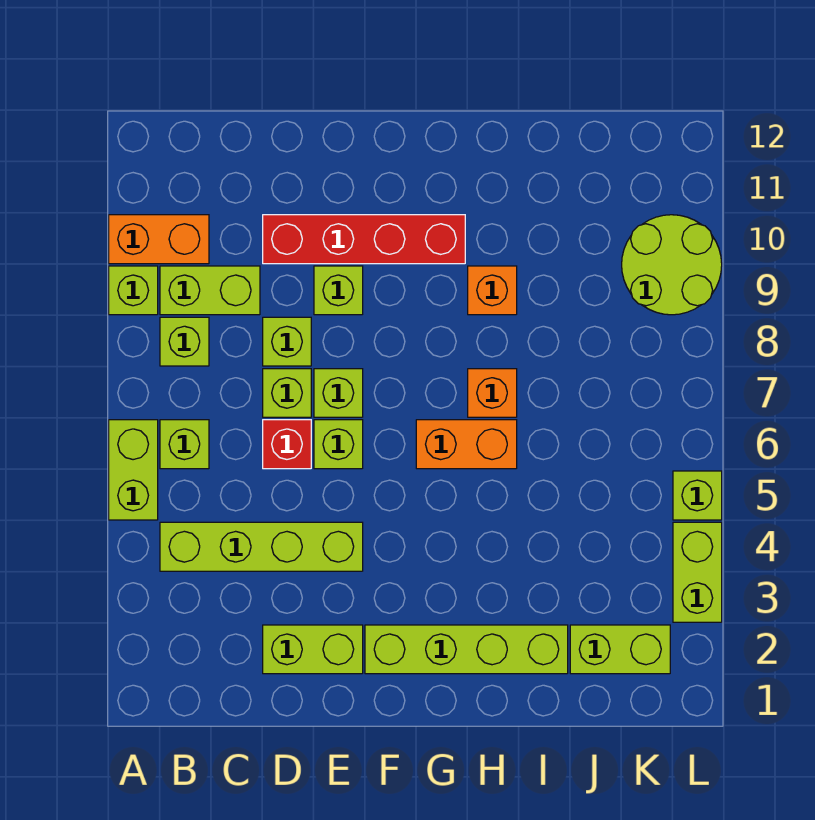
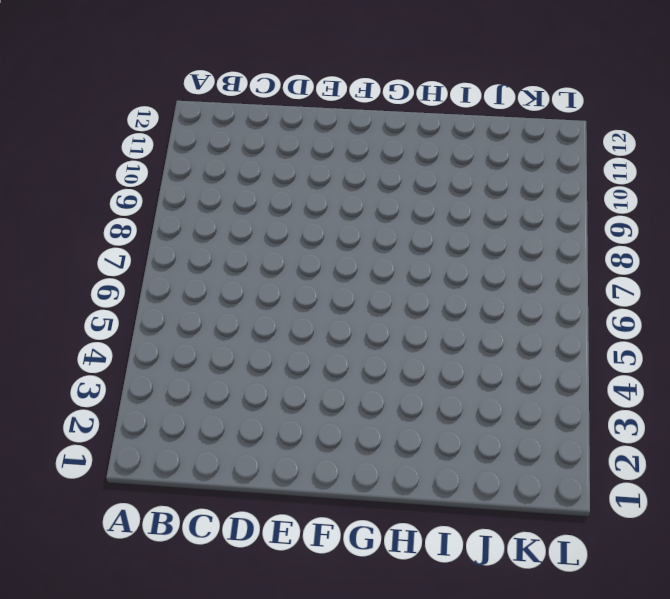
none -> lime 1x2 brick [109,420,158,520]
none -> lime 1x1 brick [109,266,158,315]
none -> orange 1x2 brick [109,215,209,264]

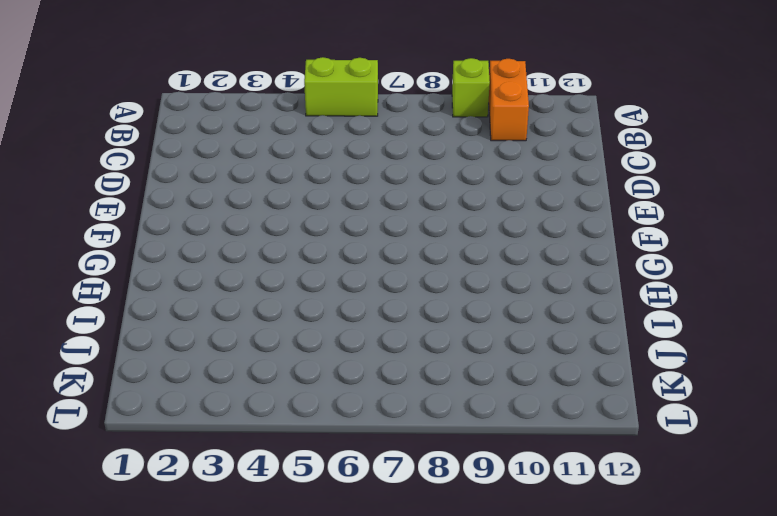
none -> lime 1x4 brick [160,522,363,571]
none -> lime 1x1 brick [160,420,209,469]
none -> lime 1x1 brick [160,317,209,366]

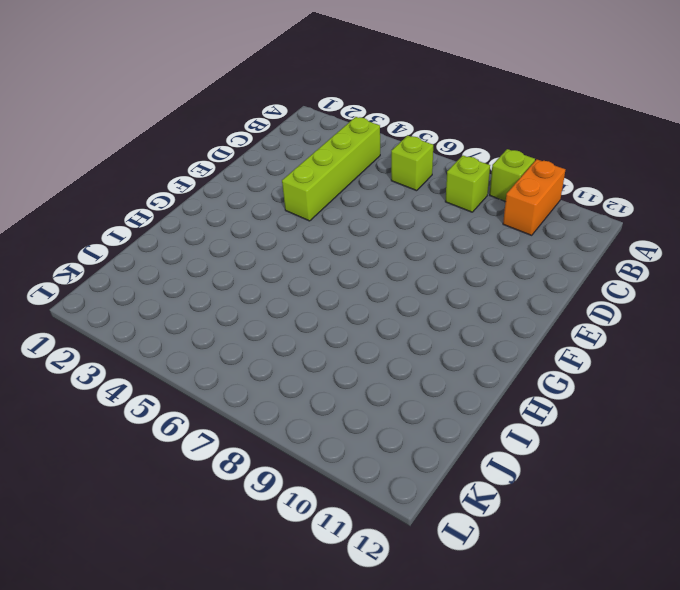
none -> lime 1x2 brick [109,420,158,520]
none -> lime 1x2 brick [160,266,260,315]
none -> lime 1x2 brick [263,625,363,674]

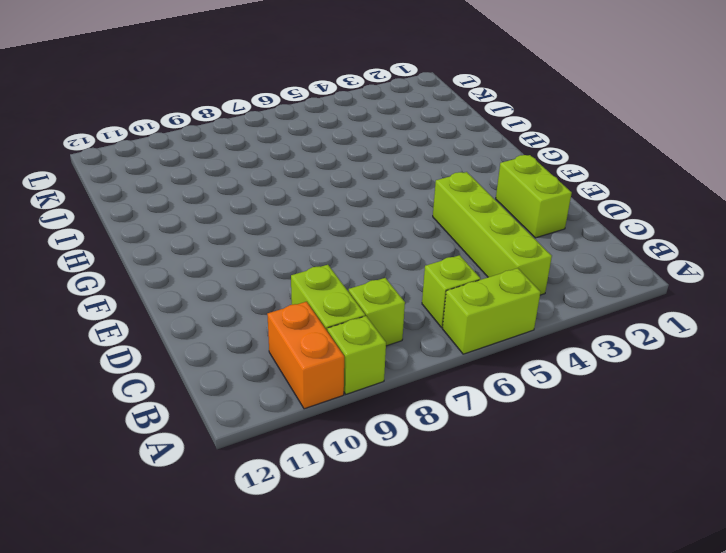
none -> red 1x1 brick [263,420,311,469]
none -> lime 1x1 brick [263,369,311,417]
none -> lime 1x1 brick [263,317,311,366]

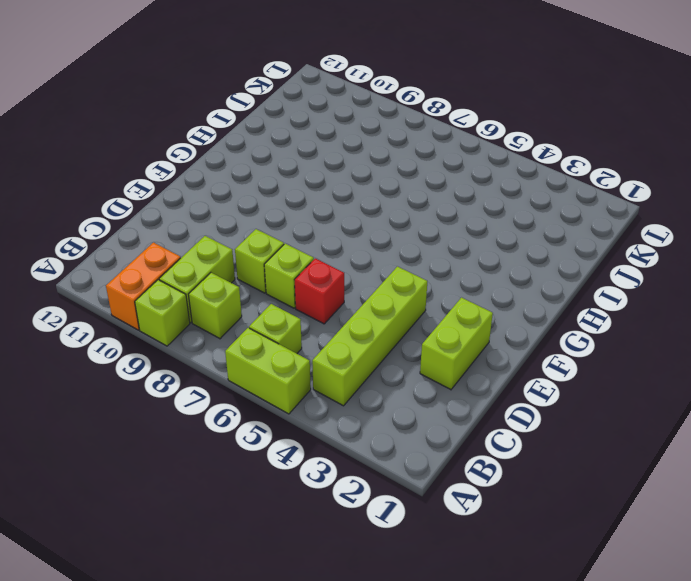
none -> red 1x4 brick [263,215,465,264]
none -> lime 1x1 brick [314,420,363,469]
none -> lime 1x1 brick [314,369,363,417]

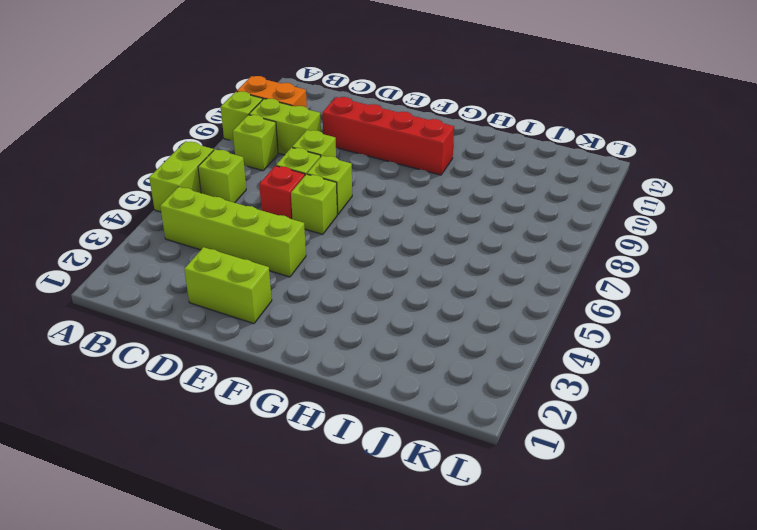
none -> lime 1x1 brick [314,266,363,315]
none -> lime 1x4 brick [365,625,568,674]
none -> orange 1x2 brick [416,420,517,469]

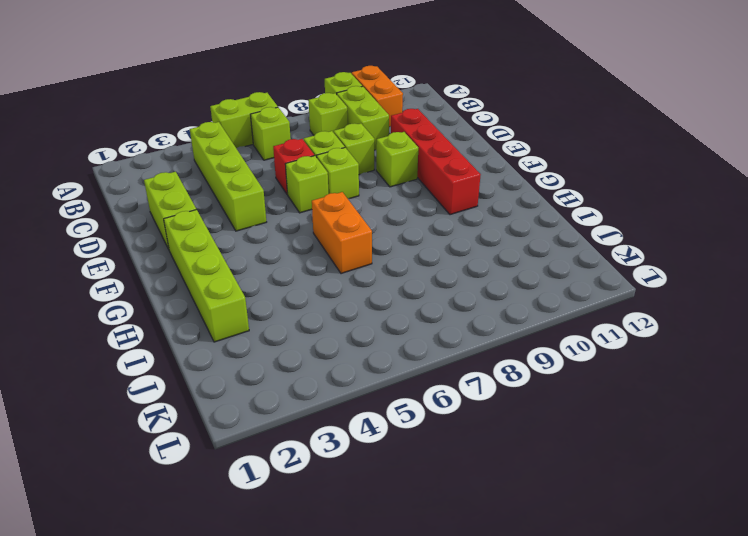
none -> orange 1x1 brick [468,369,517,417]
none -> orange 1x1 brick [468,266,517,315]
none -> lime 1x2 brick [570,625,670,674]

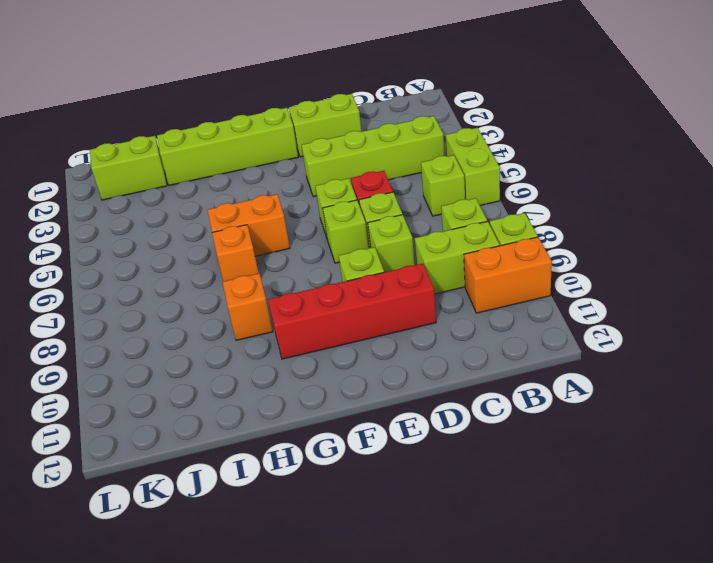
none -> lime 2x2 round brick [622,215,722,315]
none -> lime 1x2 brick [673,522,722,622]
none -> lime 1x1 brick [673,471,722,520]

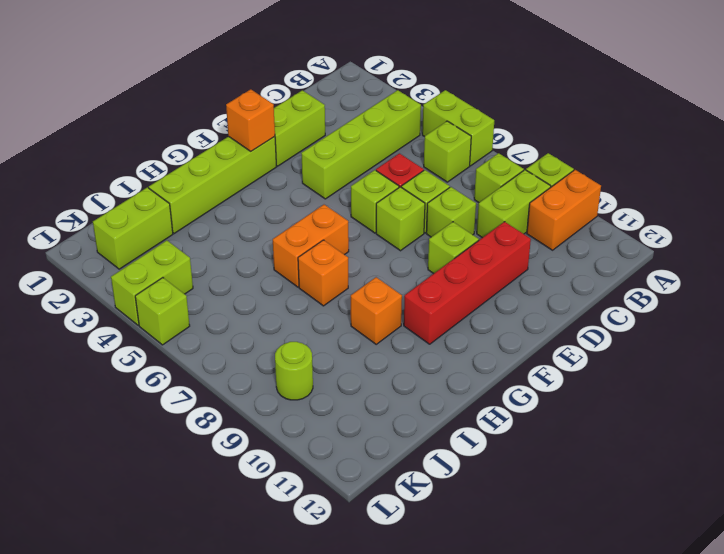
orange 1x1 brick [226,89,275,151] -> none
lime 1x2 brick [111,240,193,325] -> lime 1x2 brick turned to [673,522,722,622]
lime 1x1 round brick [275,342,313,400] -> lime 2x2 round brick [622,215,722,315]

